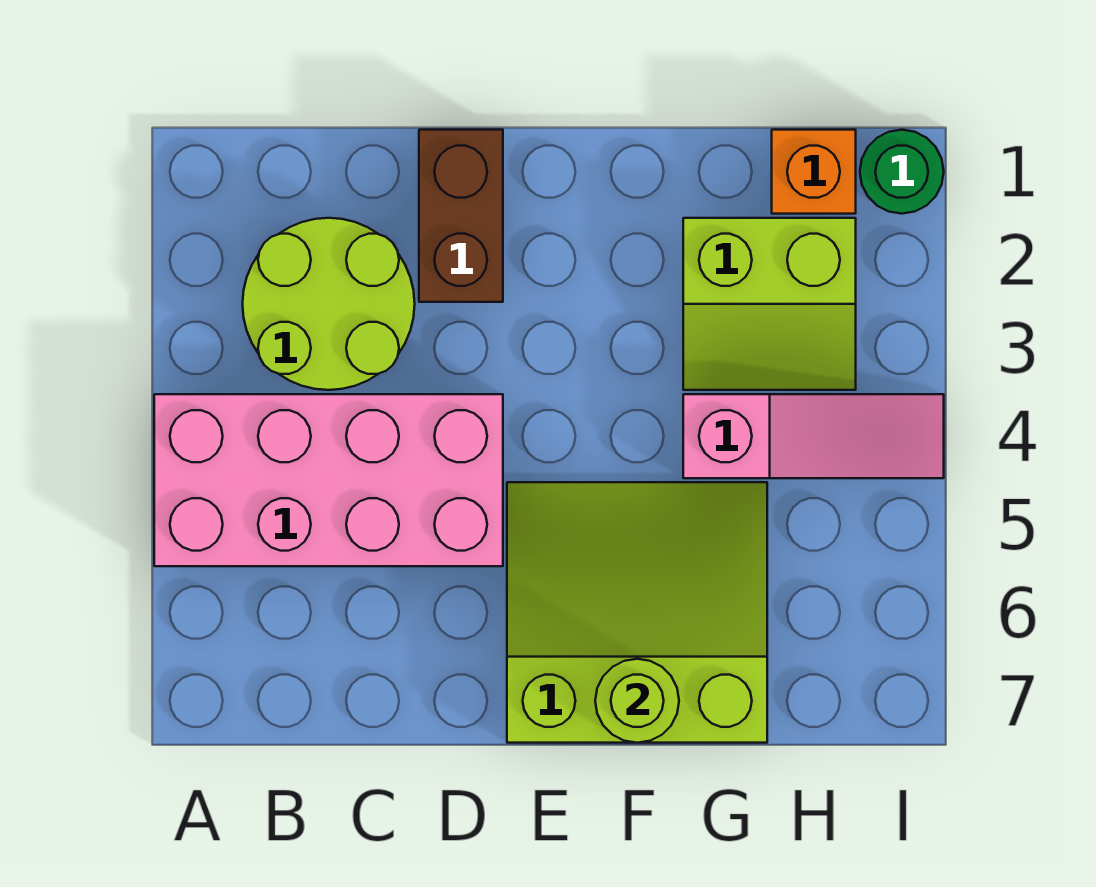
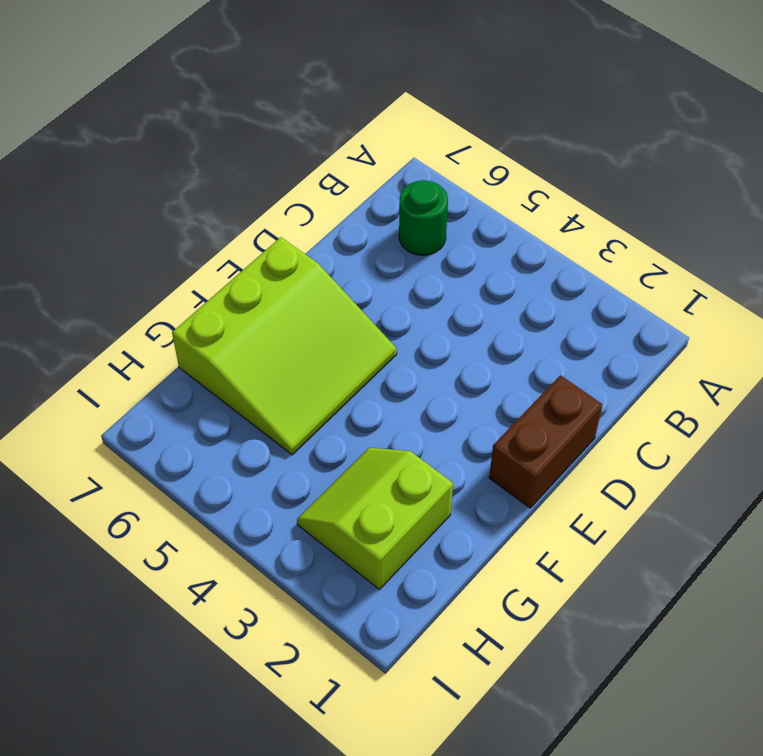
green 1x1 round brick [399,180,448,255] -> green 1x1 round brick moved to [860,130,944,214]
brown 1x2 brick [489,375,602,508] -> brown 1x2 brick turned to [419,130,503,302]
none -> pink 2x4 brick [154,394,503,566]
none -> lime 2x2 round brick [243,218,415,390]

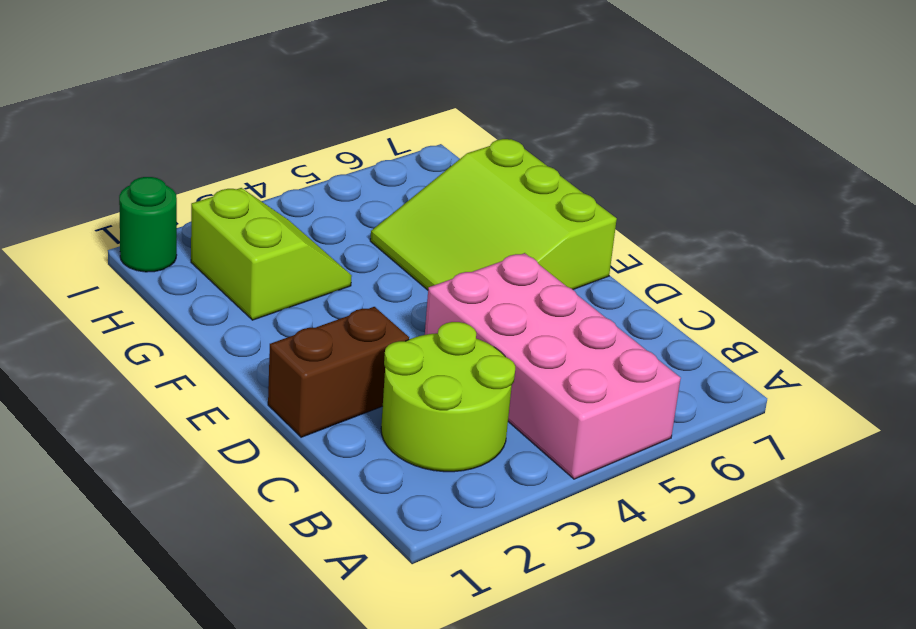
none -> pink 1x3 slope [683,394,944,478]
none -> orange 1x1 brick [772,130,856,214]

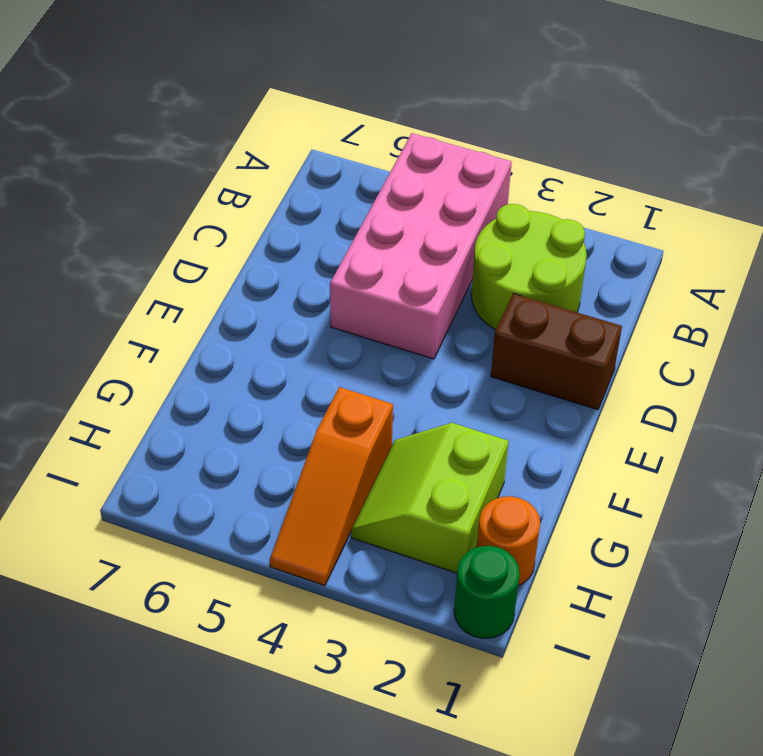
orange 1x3 slope [270,387,393,586] -> pink 1x3 slope [683,394,944,478]
orange 1x1 round brick [477,496,540,585] -> orange 1x1 brick [772,130,856,214]
none -> lime 3x3 slope [507,482,767,743]
none -> lime 1x1 round brick [595,659,679,743]

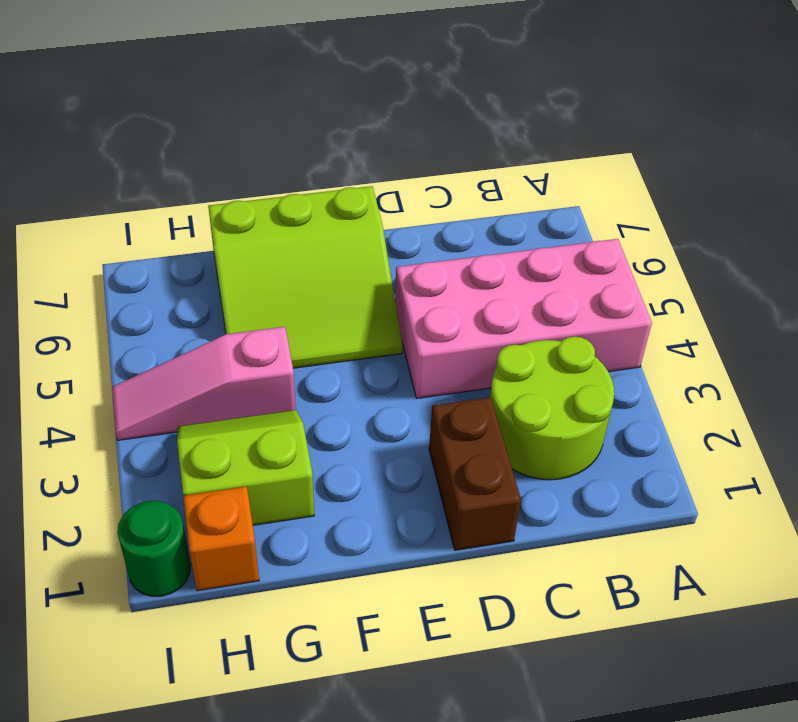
none -> lime 1x1 round brick [595,659,679,743]

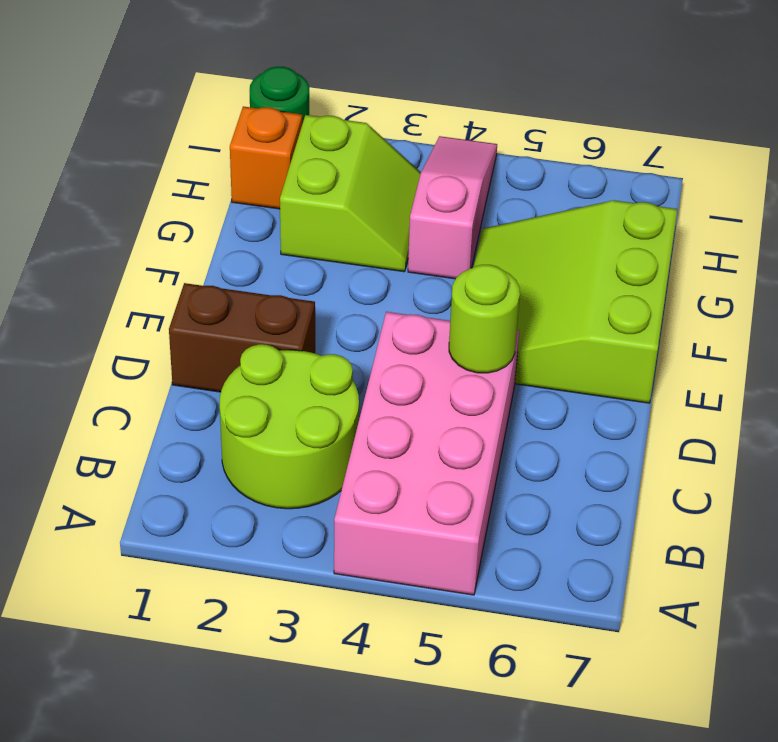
lime 1x1 round brick [449,265,520,373] -> lime 1x1 round brick moved to [595,659,679,743]

